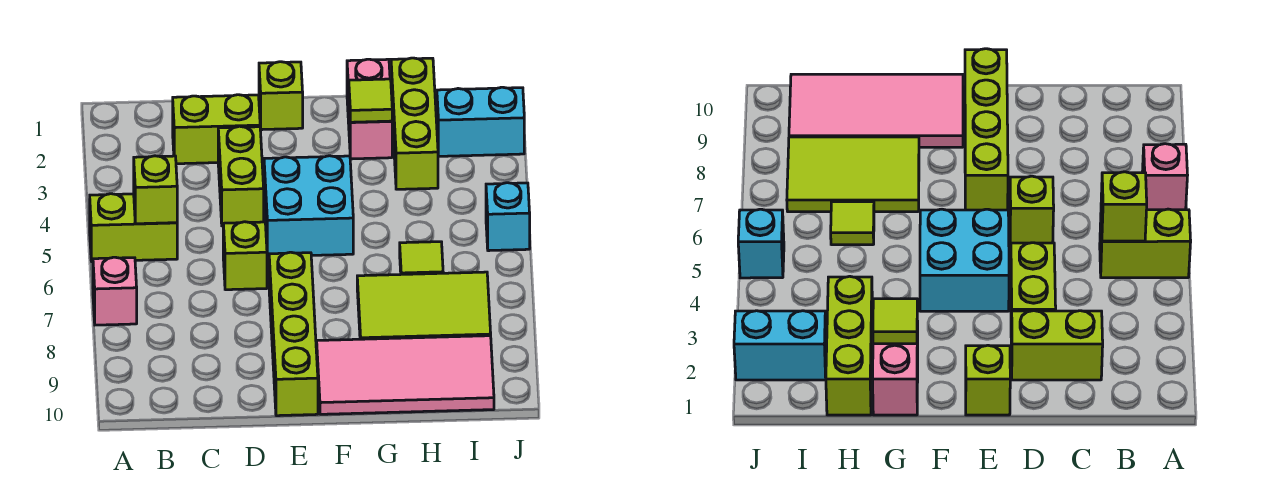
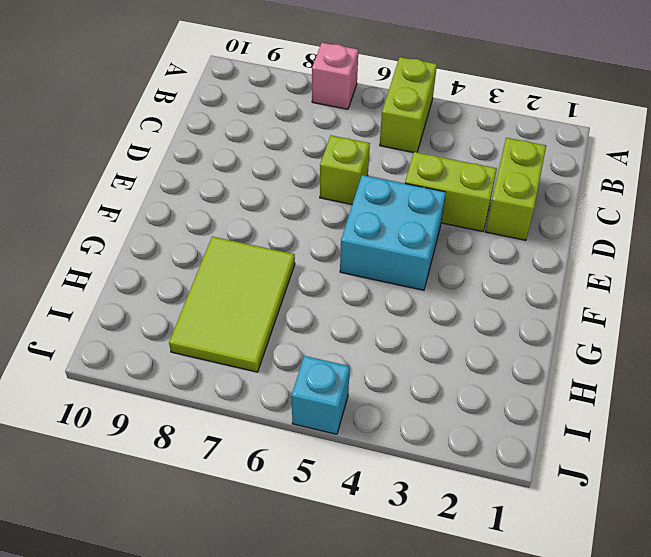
none -> lime 1x1 brick [259,62,303,130]
none -> lime 1x4 brick [269,252,318,416]
none -> pink 2x4 tile [317,336,494,414]

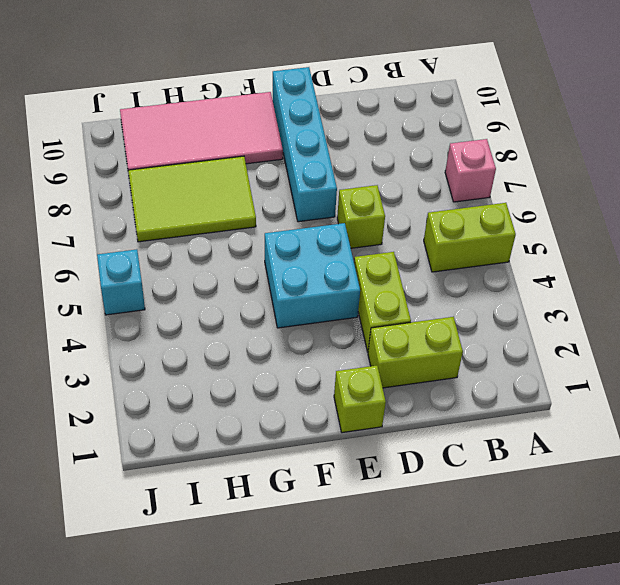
cyan 1x4 brick [273,67,337,222] -> lime 1x4 brick [269,252,318,416]
none -> pink 1x2 brick [347,59,392,159]
none -> lime 1x3 brick [391,58,438,189]
none -> lime 1x1 tile [400,242,443,274]

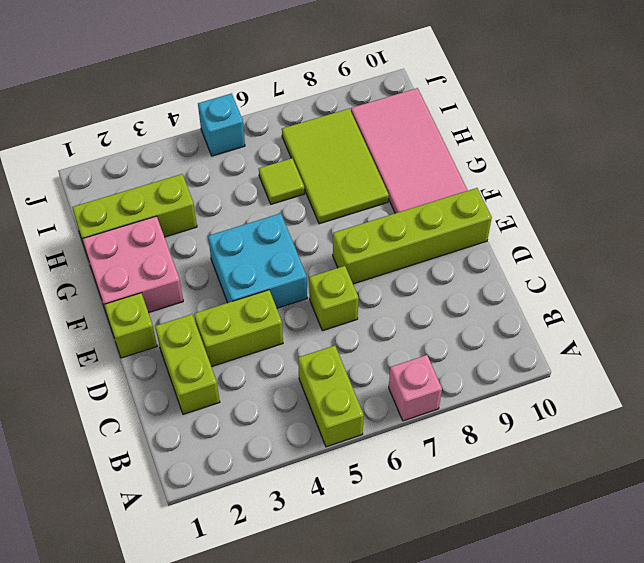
pink 2x2 brick [83,216,183,318] -> pink 1x2 brick [347,59,392,159]
none -> cyan 1x2 brick [437,87,524,156]
none -> lime 1x1 brick [134,156,177,224]
none -> lime 1x1 tile [349,79,392,122]

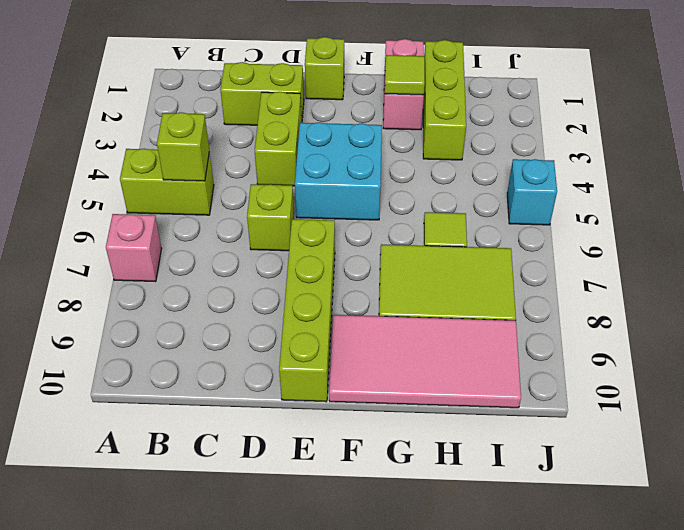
none -> cyan 1x2 brick [437,87,524,156]

